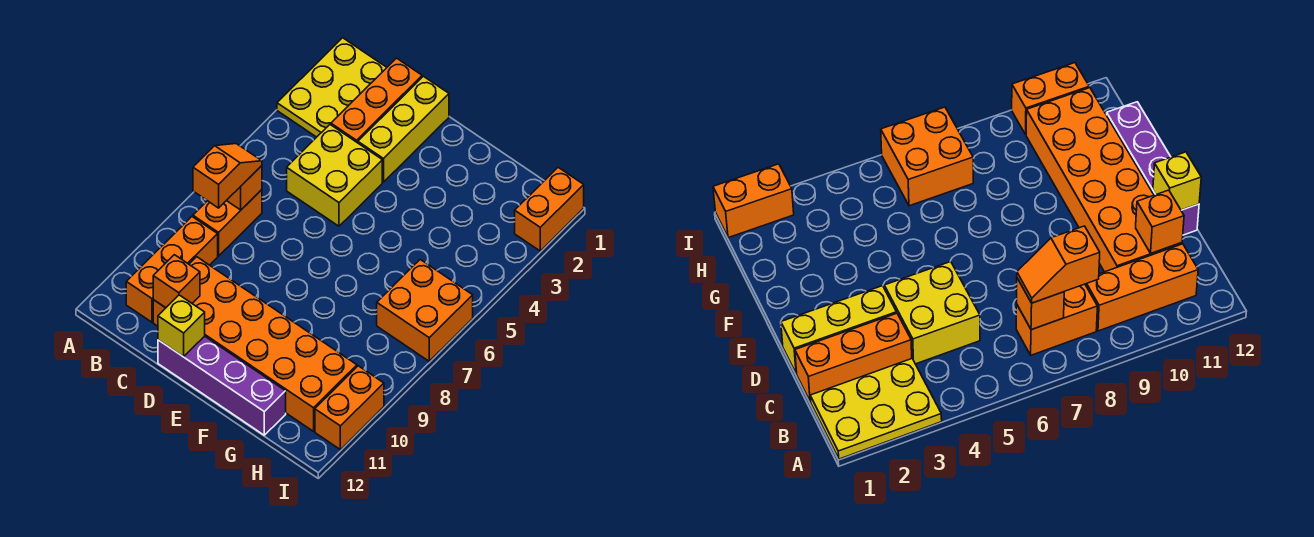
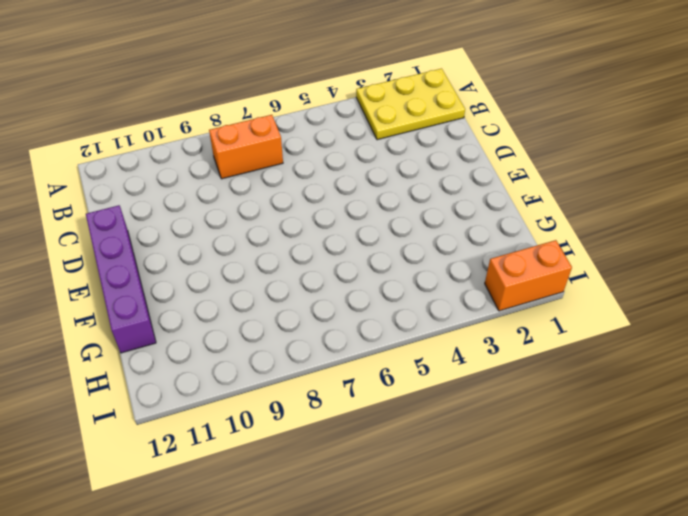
none -> orange 1x3 brick [126,217,218,322]
none -> orange 1x3 brick [331,58,422,143]
none -> yellow 2x2 brick [287,125,382,226]

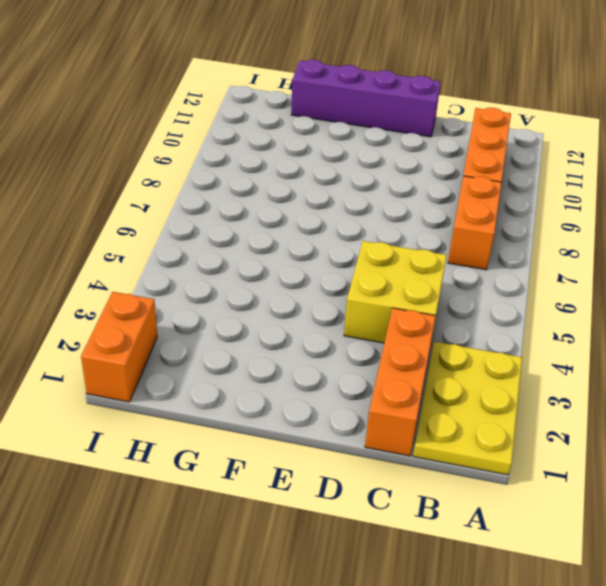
none -> orange 2x6 brick [153,257,357,431]
none -> yellow 1x3 brick [358,76,449,182]
none -> orange 2x2 brick [377,260,473,361]

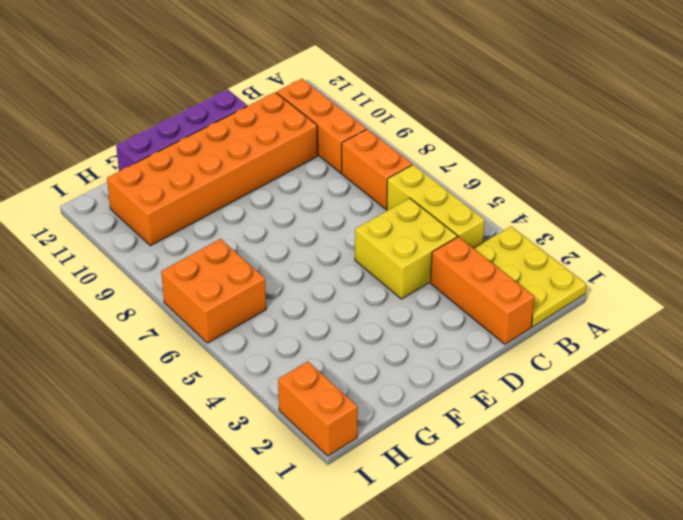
yellow 1x3 brick [387,165,485,248] -> yellow 1x3 brick moved to [358,76,449,182]
none -> orange 1x2 brick [315,366,384,450]
none -> orange 1x1 brick [226,166,262,210]
none -> orange 1x1 brick [153,255,200,308]

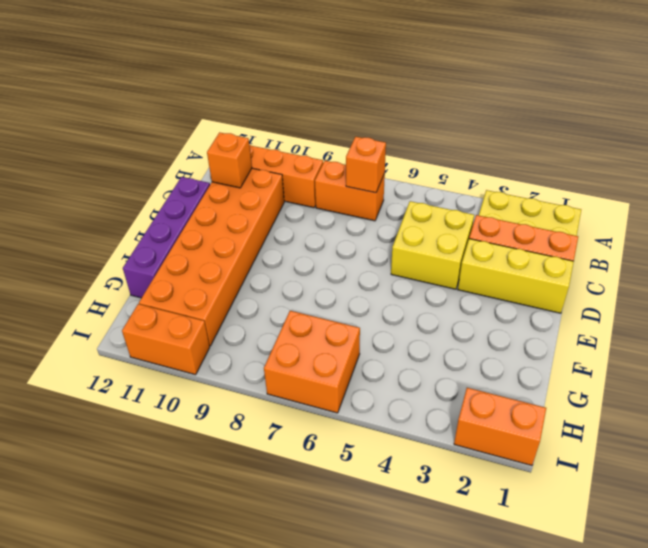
none -> yellow 1x1 brick [158,295,205,357]
none -> orange 1x2 slope [193,144,262,208]

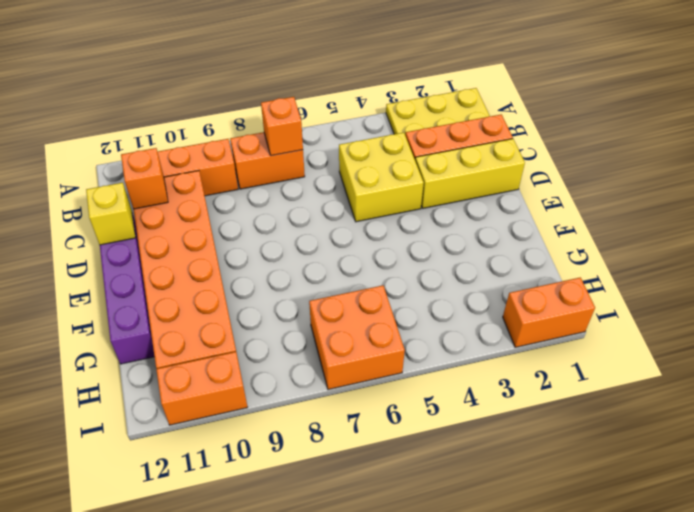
none -> orange 1x2 slope [193,144,262,208]

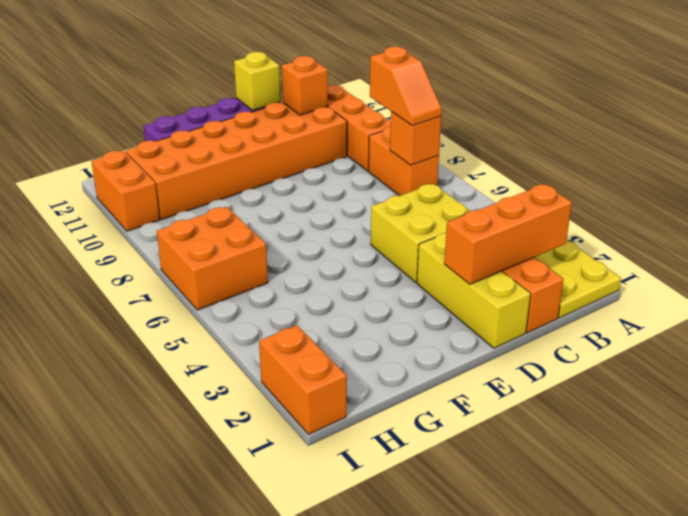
orange 1x3 brick [444,184,572,284] -> none

